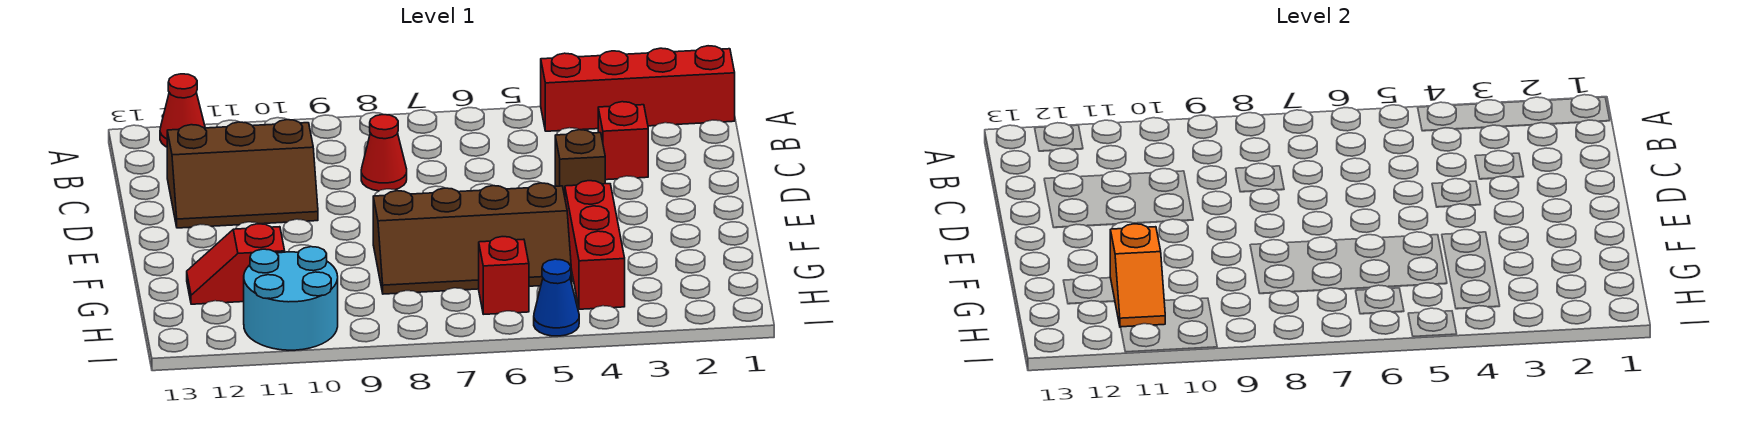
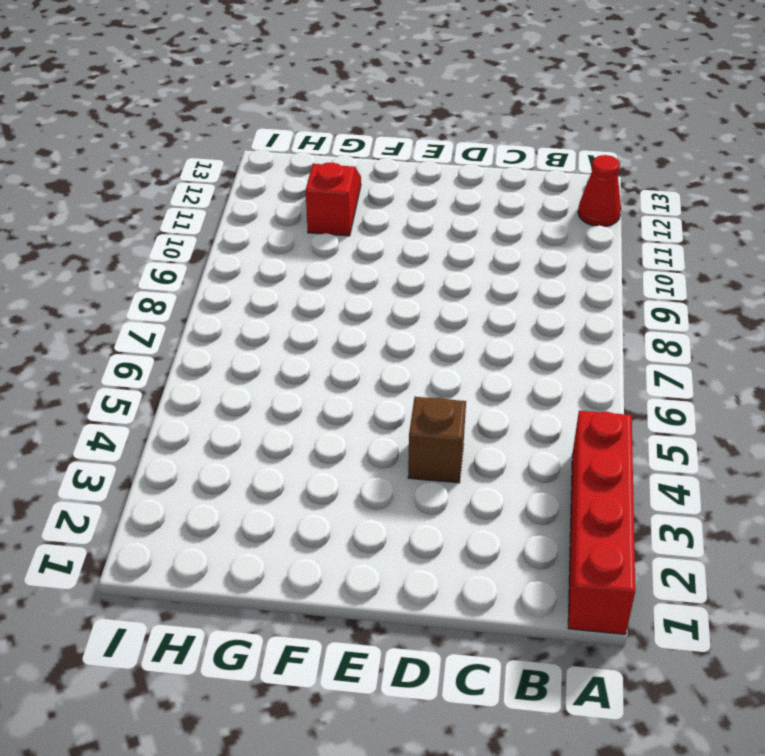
none -> red 1x1 brick [598,102,648,180]
none -> red 1x1 cone [361,114,407,191]
none -> brown 2x3 slope [167,120,318,228]

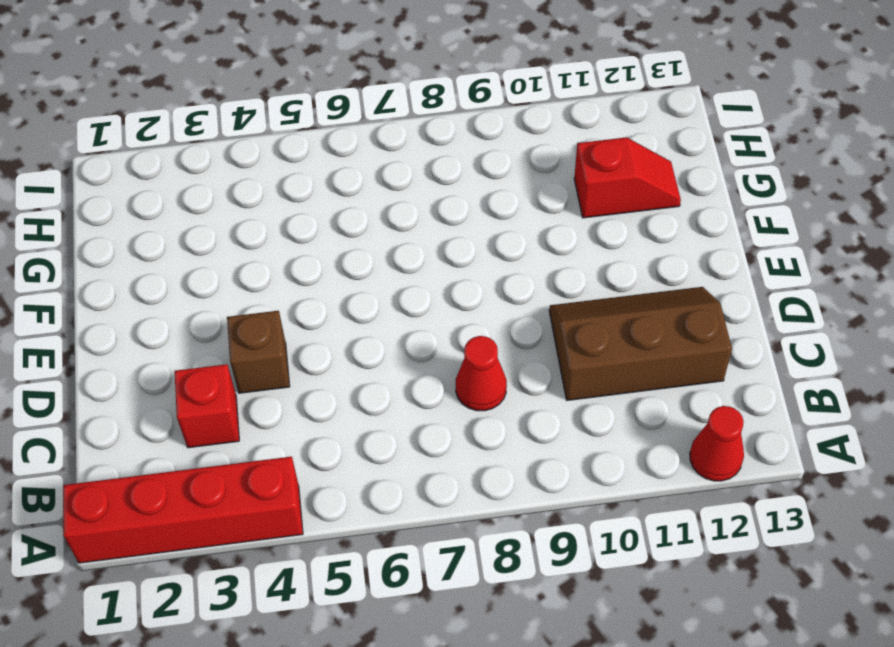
none -> red 1x3 brick [565,181,625,309]
none -> brown 2x4 slope [373,183,572,294]
none -> red 1x1 brick [479,237,529,314]

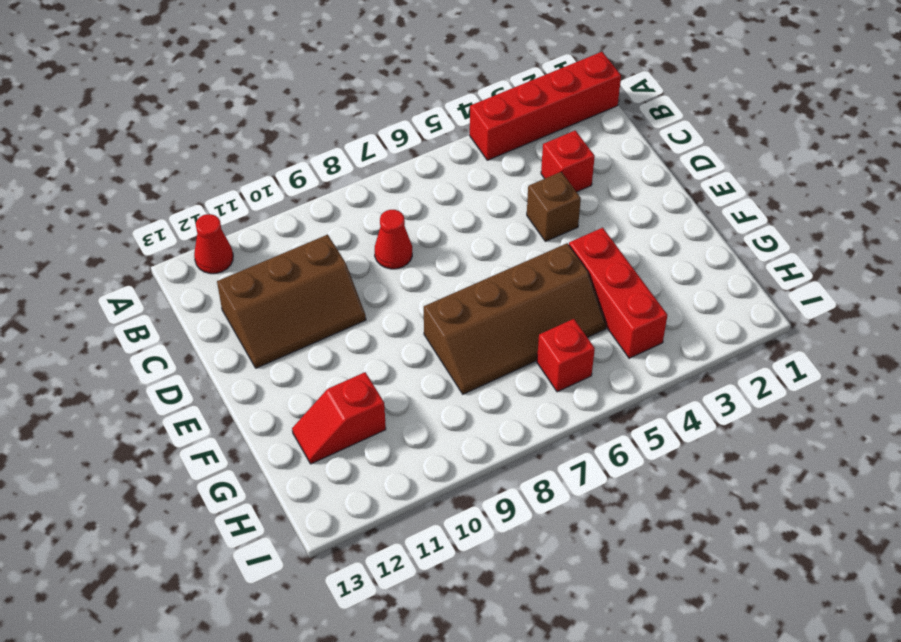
none -> cyan 2x2 round brick [244,247,338,350]
none -> blue 1x1 cone [534,259,579,336]
none -> orange 1x2 slope [1110,224,1165,327]

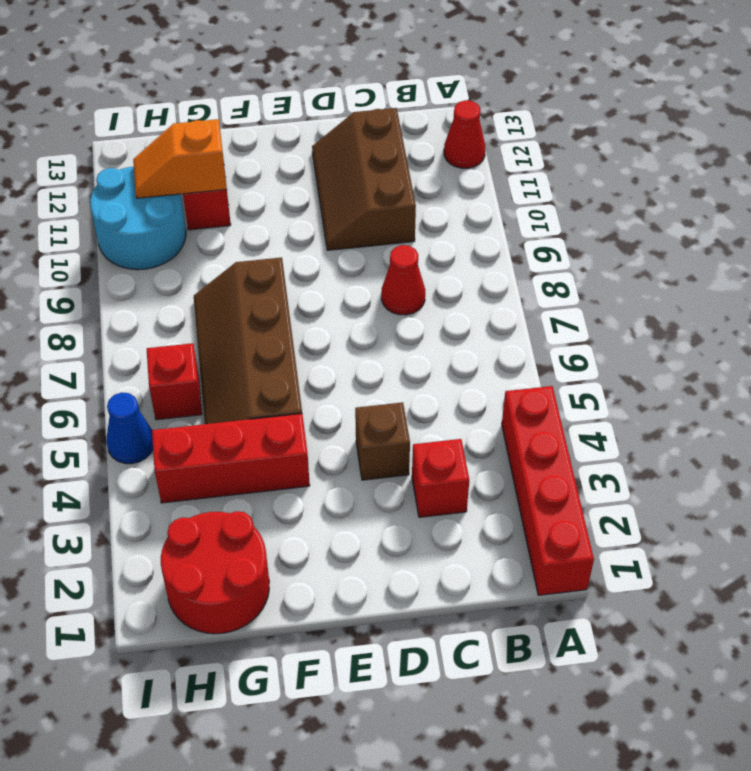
red 2x2 round brick [161,511,269,634] -> none

